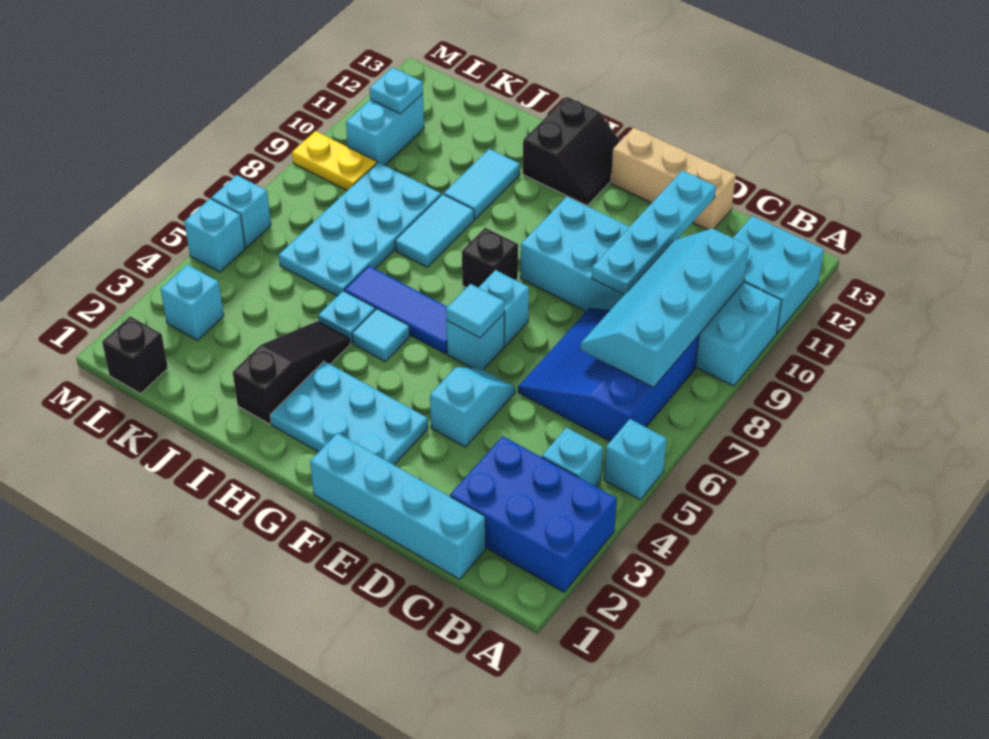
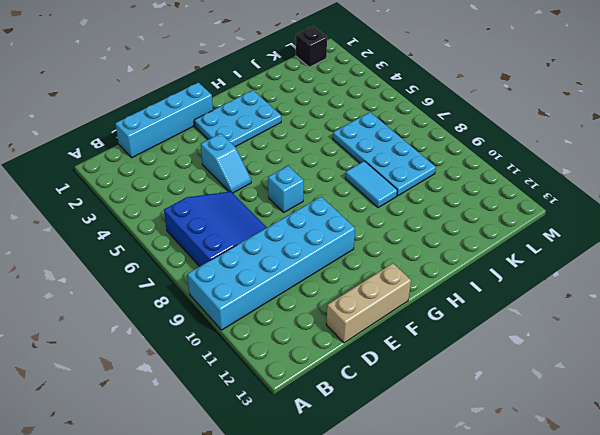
none -> blue 2x3 brick [450,436,617,592]
none -> cyan 1x1 brick [604,419,667,500]
none -> cyan 2x2 brick [733,216,824,333]
none -> cyan 1x1 brick [542,428,603,487]

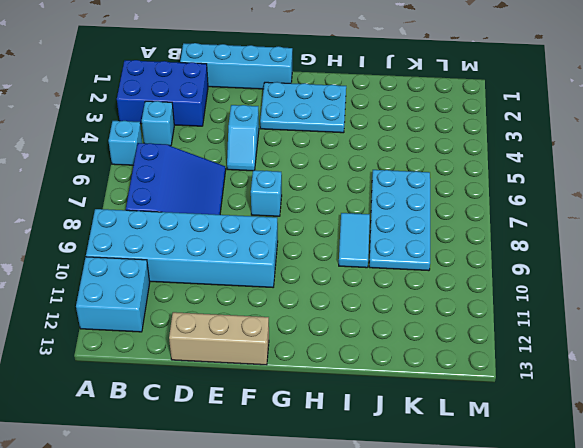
none -> cyan 1x1 brick [446,314,504,370]
none -> blue 1x3 tile [344,266,447,354]
none -> black 1x1 brick [462,228,518,288]
none -> black 2x2 slope [523,97,620,205]

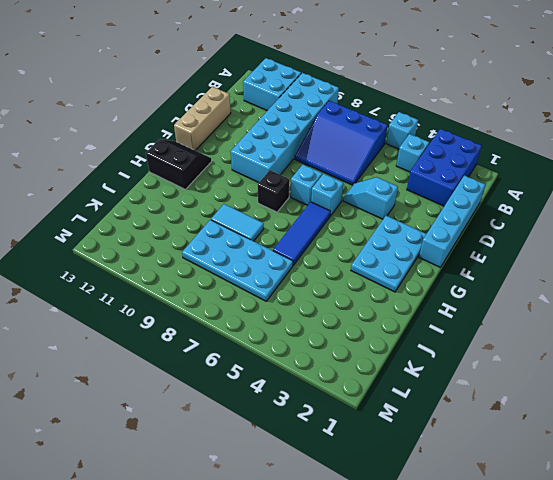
none -> cyan 1x1 tile [352,309,410,361]
none -> black 1x3 slope [233,321,350,424]
none -> cyan 1x1 plate [318,291,375,343]
none -> cyan 1x2 tile [444,149,520,219]

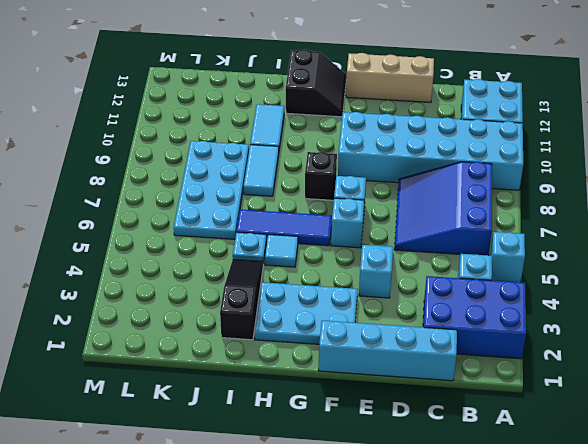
none -> black 1x1 brick [102,316,168,394]
none -> cyan 1x1 brick [161,265,224,340]
none -> yellow 1x2 plate [292,131,377,190]
none -> cyan 1x2 brick [346,94,424,165]

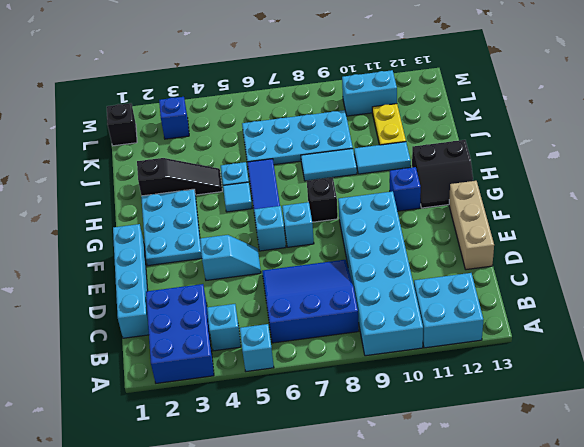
blue 1x1 brick [390,167,421,211] -> none
yellow 1x2 plate [372,104,406,145] -> yellow 1x2 plate moved to [292,131,377,190]
blue 1x1 brick [159,97,189,139] -> cyan 1x1 brick [161,265,224,340]
none -> cyan 1x1 brick [184,199,245,272]
none -> cyan 1x1 brick [212,175,271,248]
none -> cyan 2x4 slope [580,228,749,388]
none -> cyan 1x4 plate [592,170,716,295]

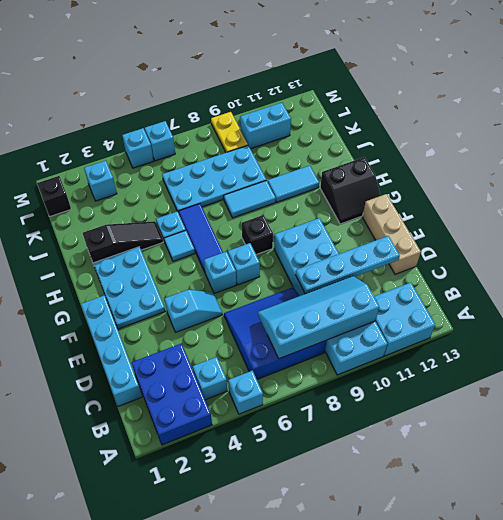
none -> cyan 1x1 tile [446,284,504,338]
none -> cyan 1x1 plate [370,67,423,114]

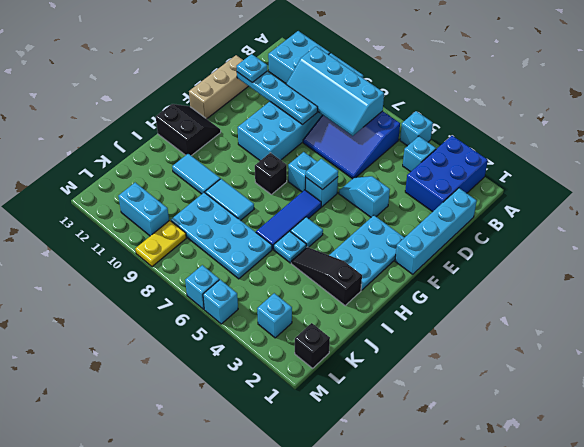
cyan 1x1 plate [236,54,267,83] -> cyan 1x1 plate moved to [370,67,423,114]

